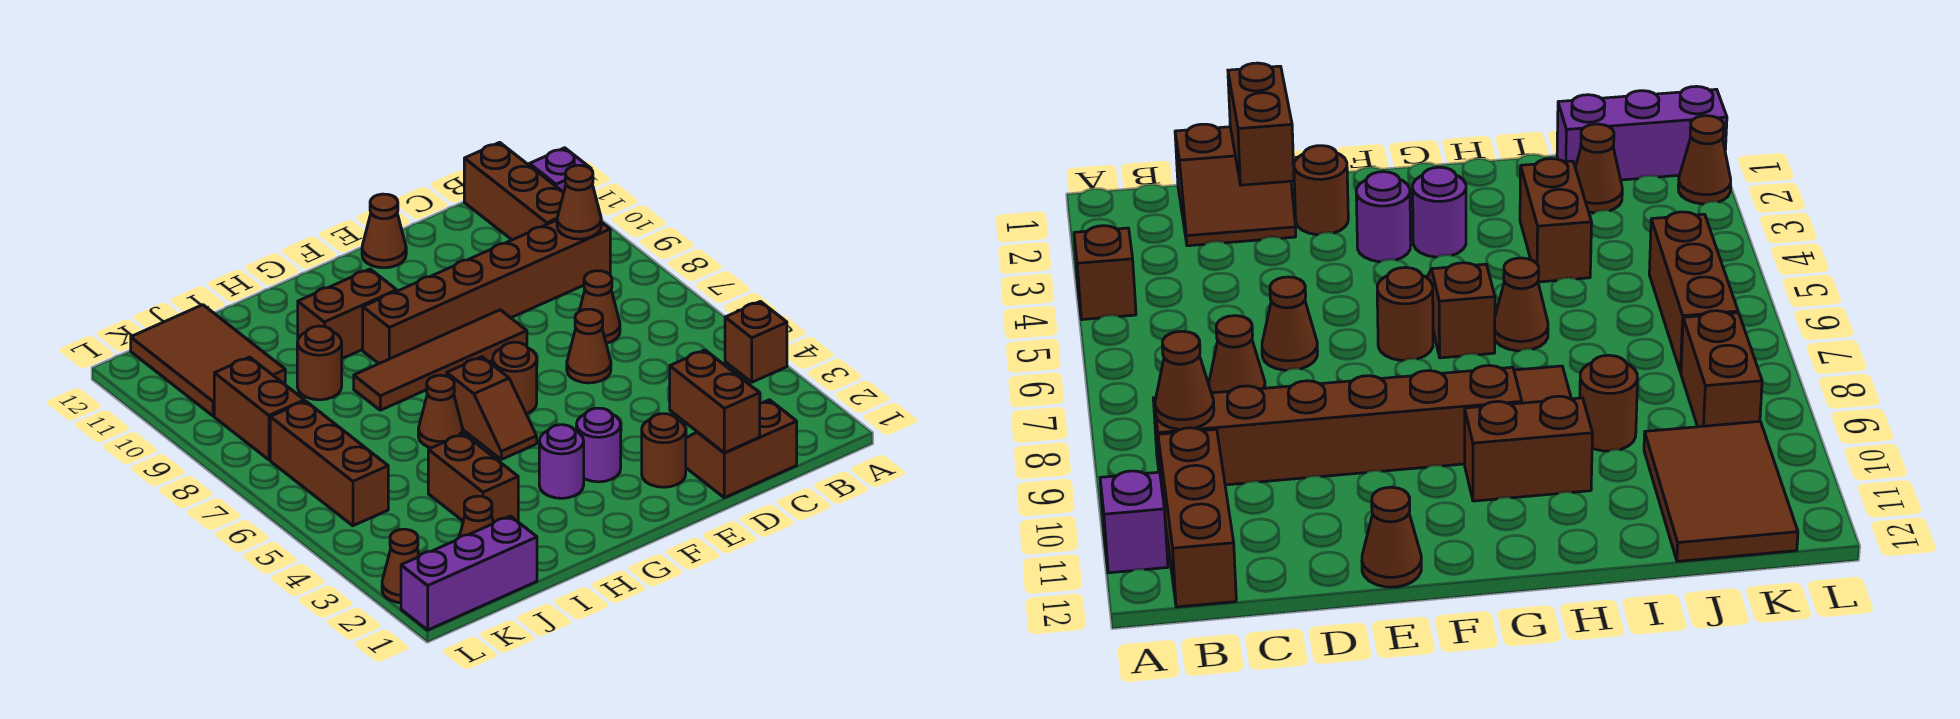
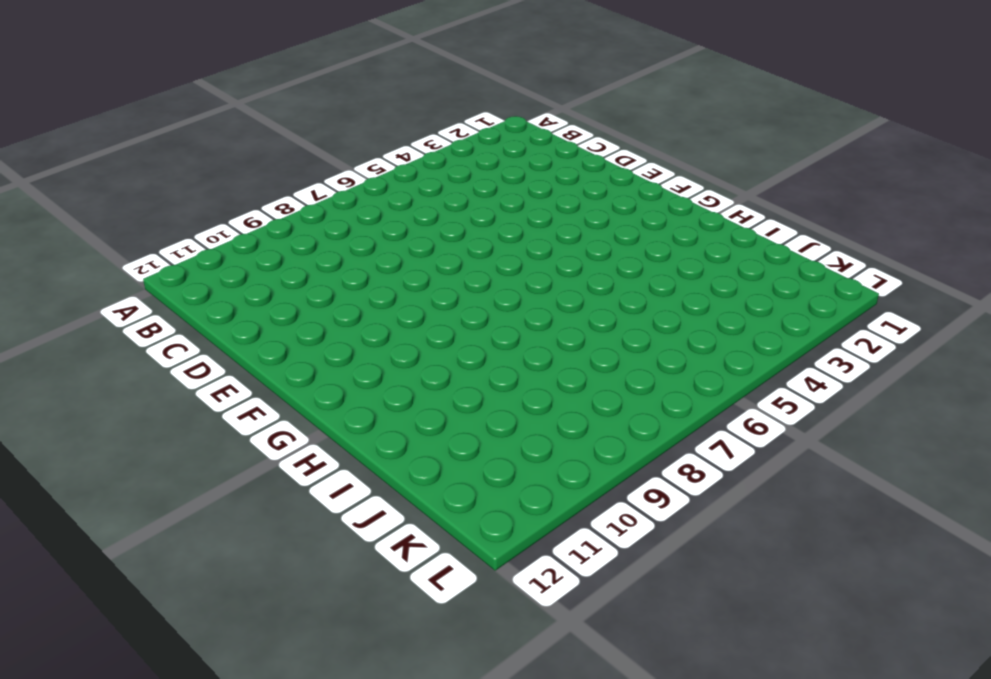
none -> brown 1x1 brick [725,301,787,382]
none -> purple 1x1 brick [529,148,591,192]
none -> brown 1x6 brick [363,220,610,364]

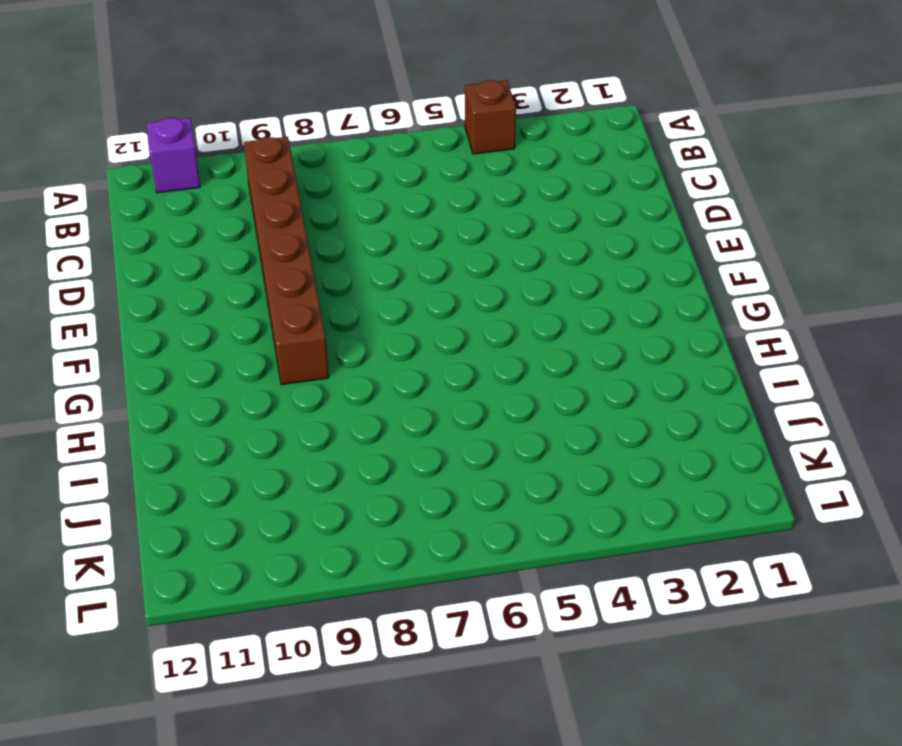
none -> brown 1x3 brick [464,142,564,240]
none -> brown 2x2 slope [686,400,797,498]
none -> brown 1x1 cone [579,271,620,343]

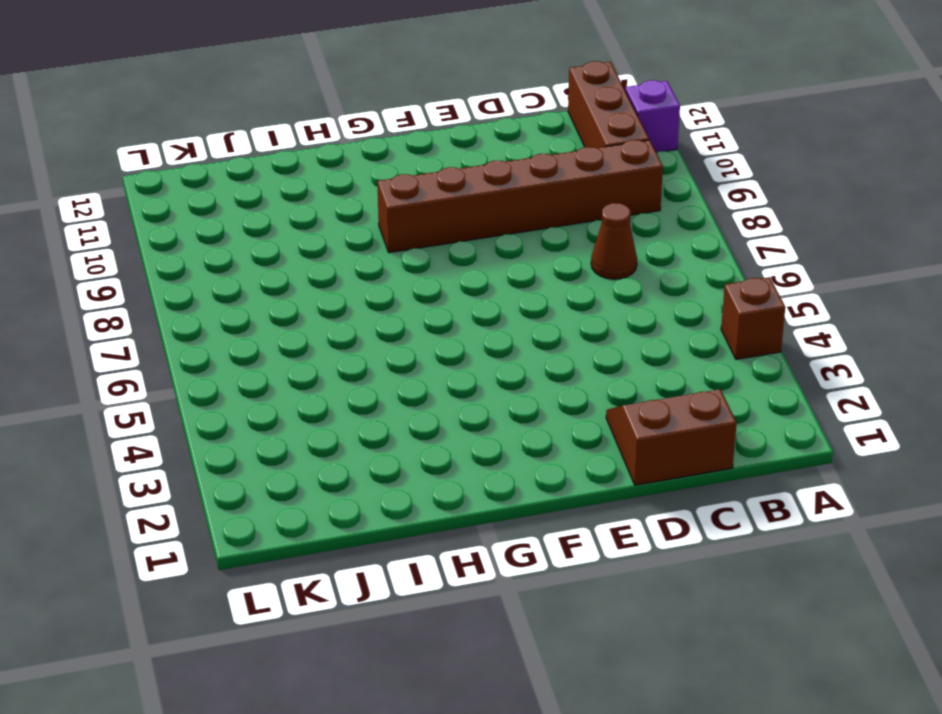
none -> brown 1x1 cone [567,309,611,383]
none -> brown 1x1 round brick [642,414,686,487]
none -> brown 1x4 tile [354,310,527,410]

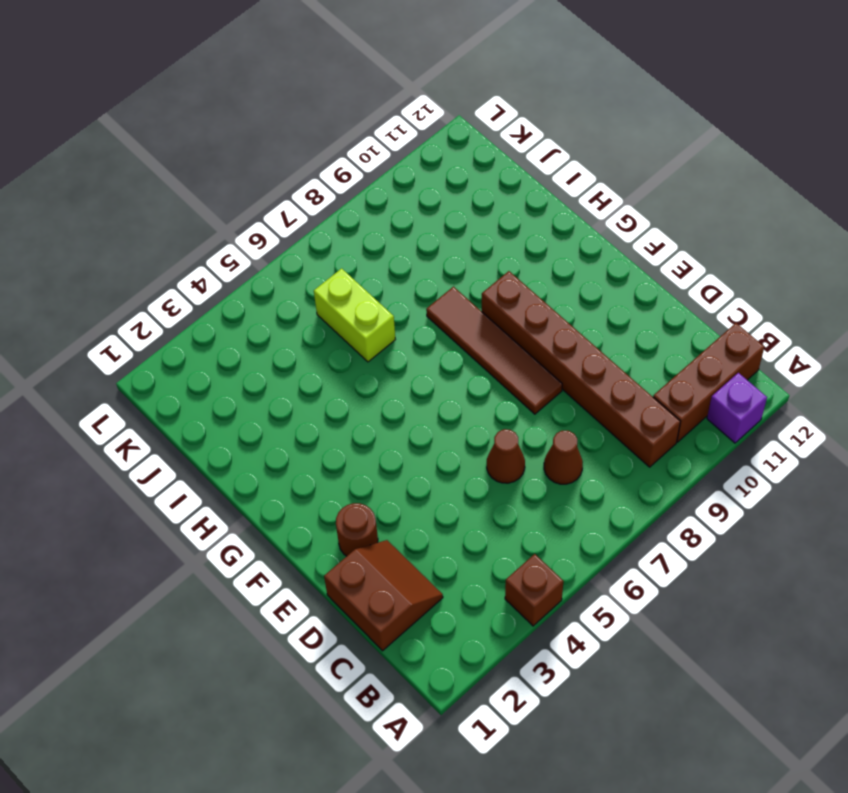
lime 1x2 brick [314,268,395,362] -> none
none -> brown 1x1 cone [362,194,406,268]
none -> purple 1x1 round brick [576,408,621,482]
none -> brown 1x1 round brick [493,342,537,414]

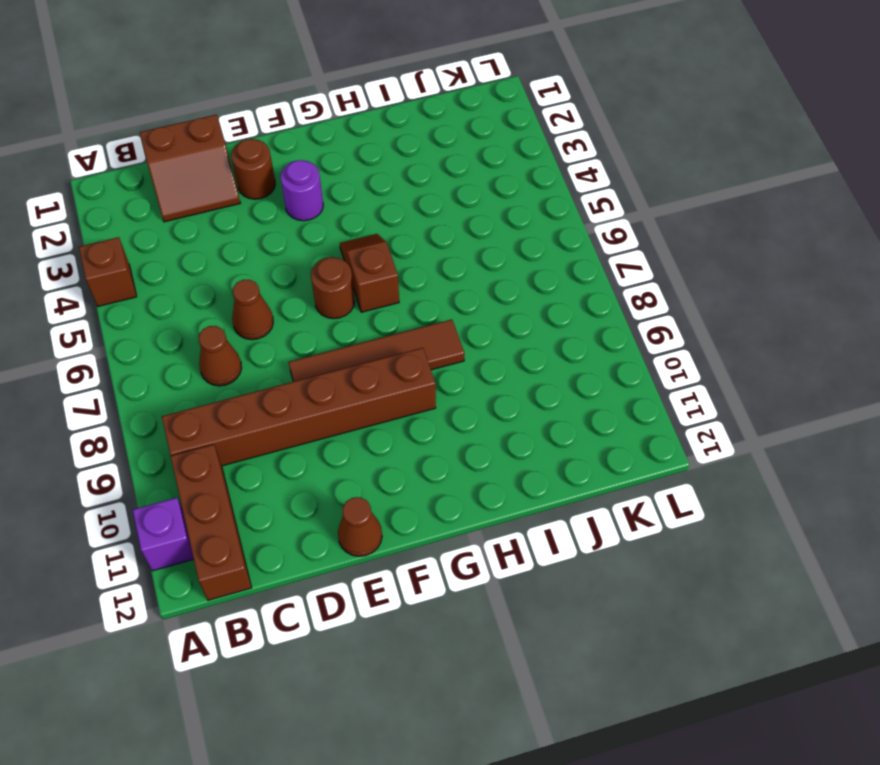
none -> purple 1x1 round brick [539,425,584,498]
none -> brown 1x2 brick [298,269,397,358]
none -> brown 1x1 cone [418,375,463,448]

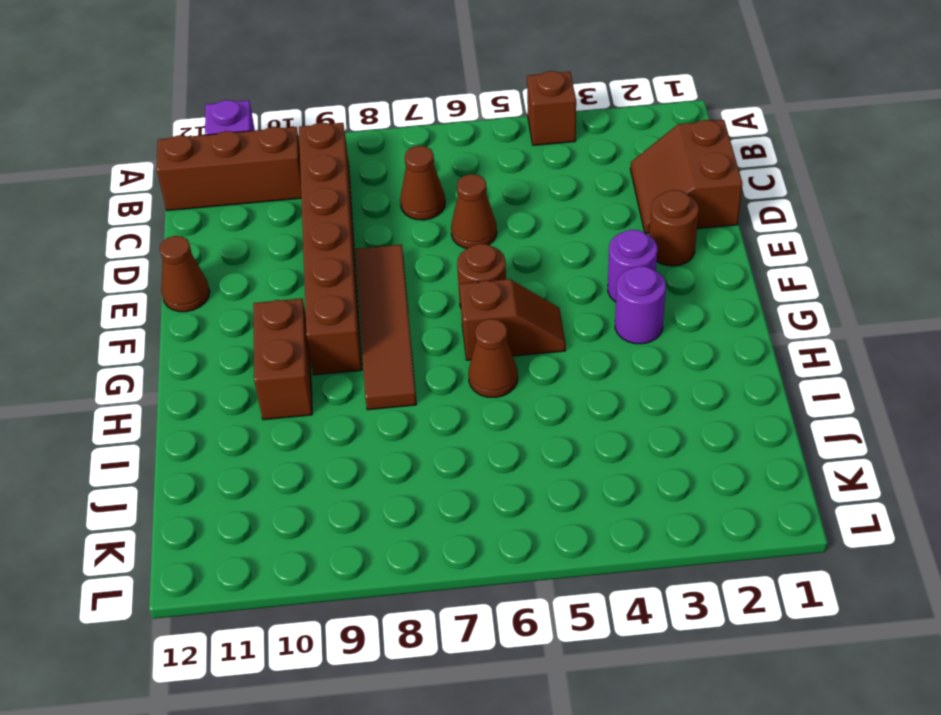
none -> brown 1x2 brick [428,434,518,523]
none -> brown 1x1 round brick [297,326,342,400]
none -> purple 1x3 brick [401,516,537,630]

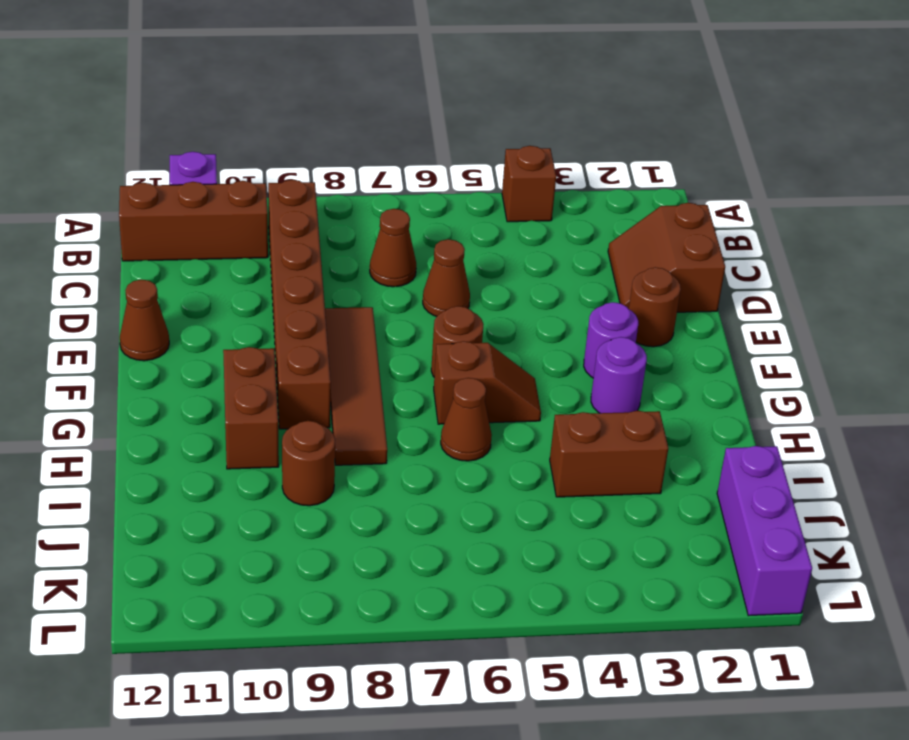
none -> brown 1x1 cone [459,496,493,537]
none -> brown 2x3 tile [131,305,285,416]
none -> brown 1x3 brick [270,401,388,526]

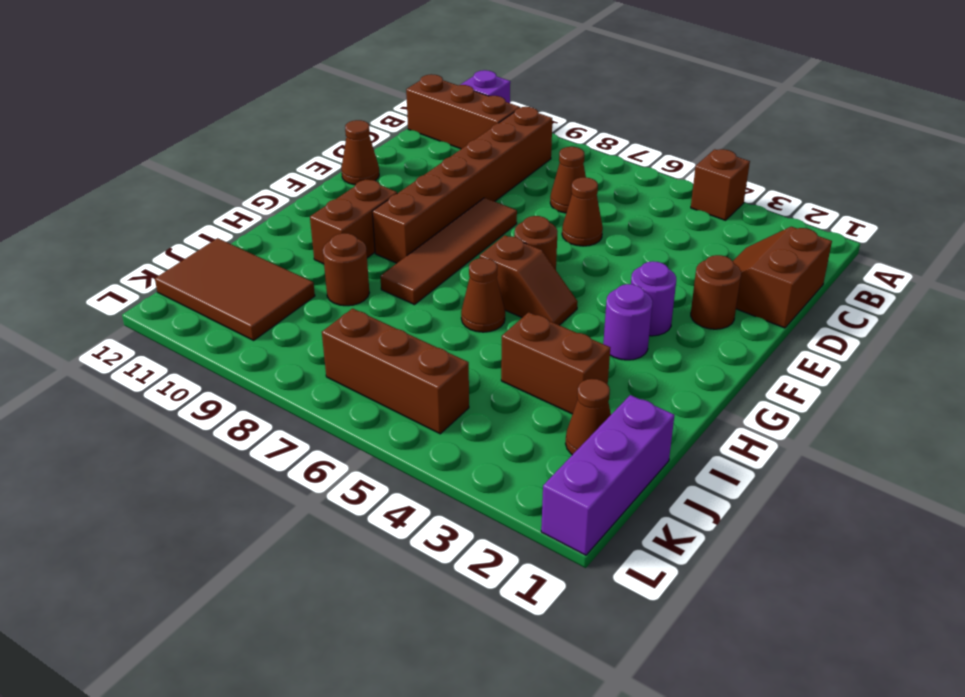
none -> brown 1x2 brick [214,357,304,460]
none -> brown 1x1 cone [382,529,419,603]
none -> brown 1x1 cone [557,165,601,239]

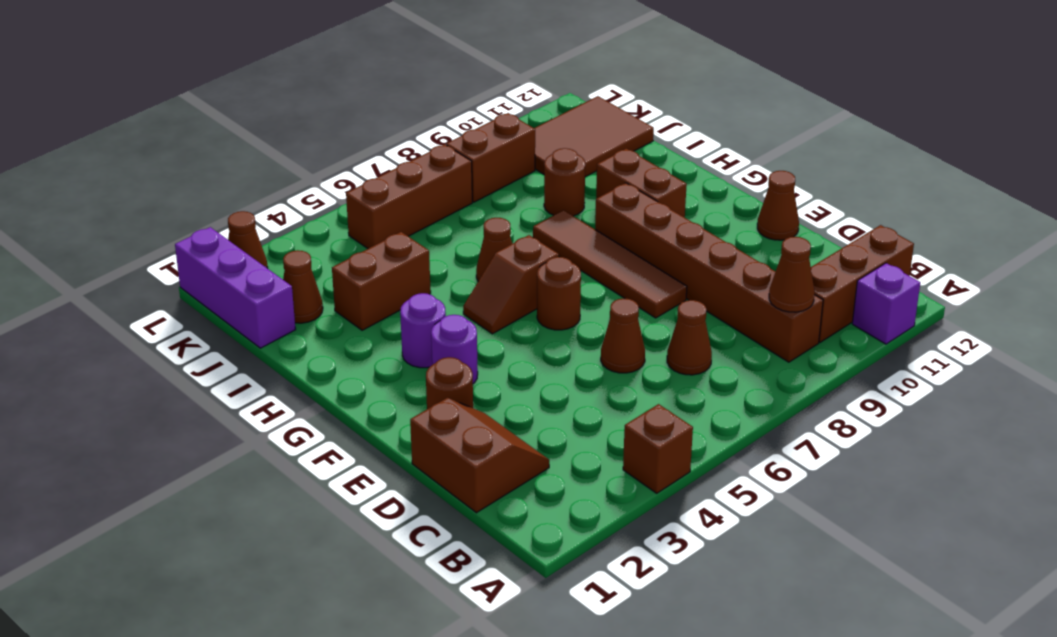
none -> brown 1x2 brick [670,350,760,453]

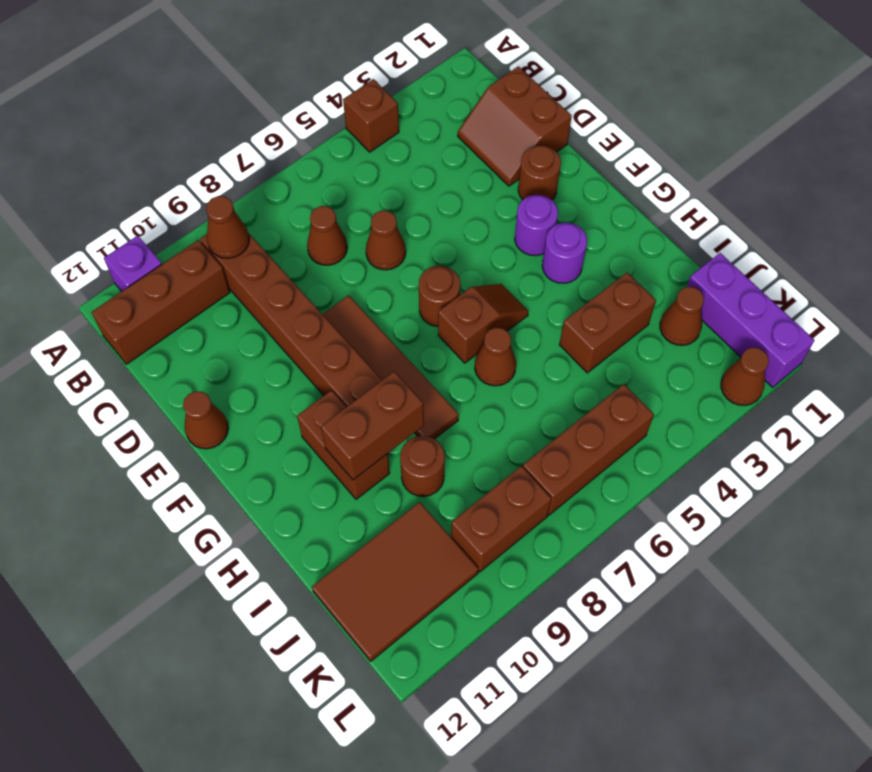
brown 1x2 brick [321,371,424,480] -> brown 1x2 brick moved to [670,350,760,453]

